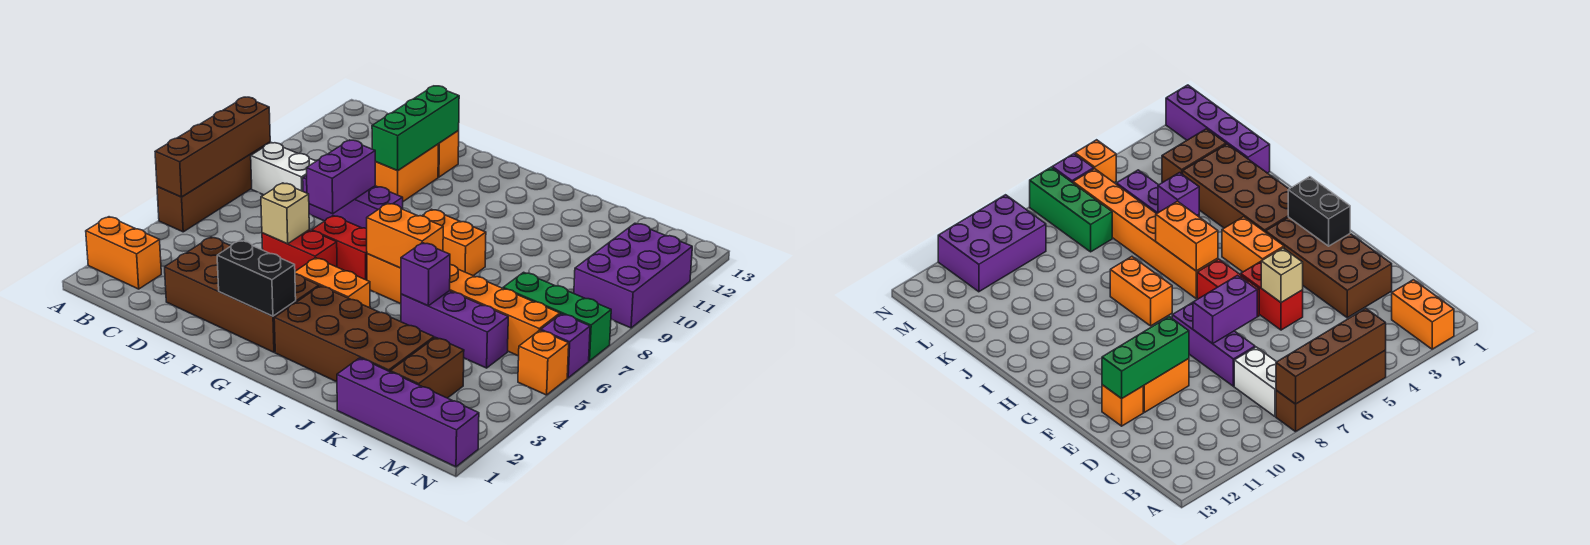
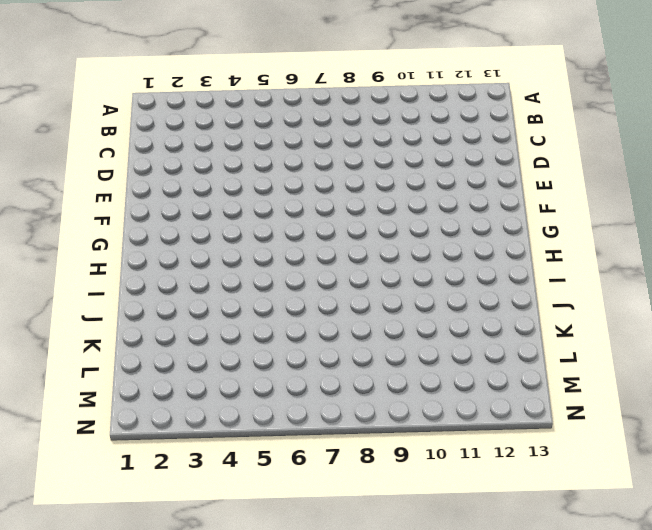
none -> orange 1x2 brick [86,217,161,289]
none -> brown 1x4 brick [157,142,270,232]
none -> white 1x2 brick [251,143,316,195]

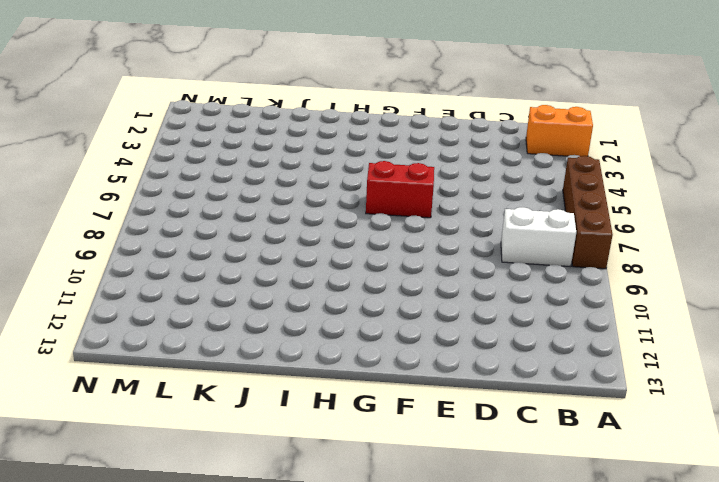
none -> brown 2x4 brick [165,237,319,352]
none -> purple 1x3 brick [303,175,403,229]
none -> red 1x2 brick [262,230,337,271]

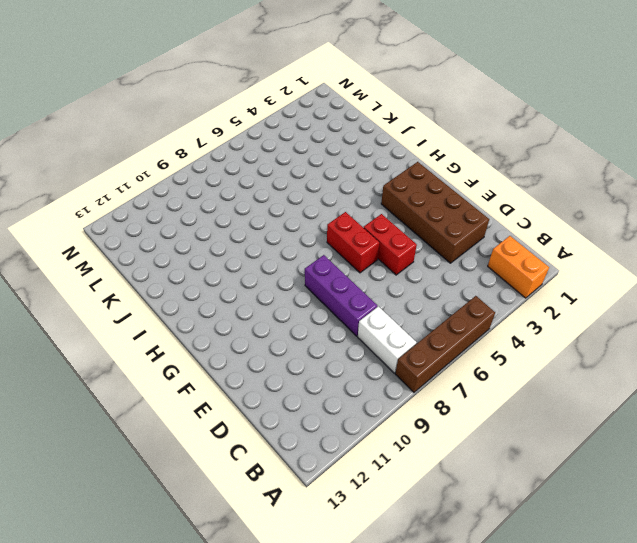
none -> orange 1x2 brick [375,144,438,201]
none -> orange 1x1 brick [438,131,459,177]
none -> orange 1x2 brick [295,258,370,308]

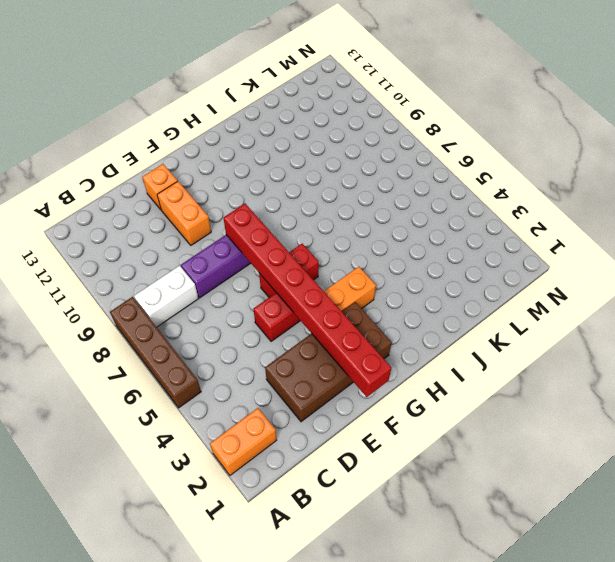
red 1x8 brick [223,204,391,397] -> black 1x2 brick [217,240,296,316]
none -> brown 2x4 brick [274,286,434,382]
none -> orange 1x6 brick [367,254,560,356]
none -> orange 1x2 brick [422,209,486,276]

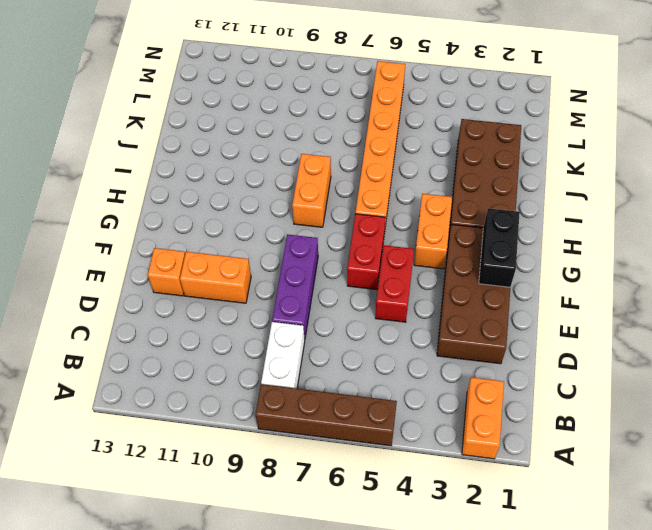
none -> purple 1x3 brick [401,291,508,368]
none -> purple 1x4 brick [337,358,479,467]
none -> brown 1x2 brick [390,337,464,398]

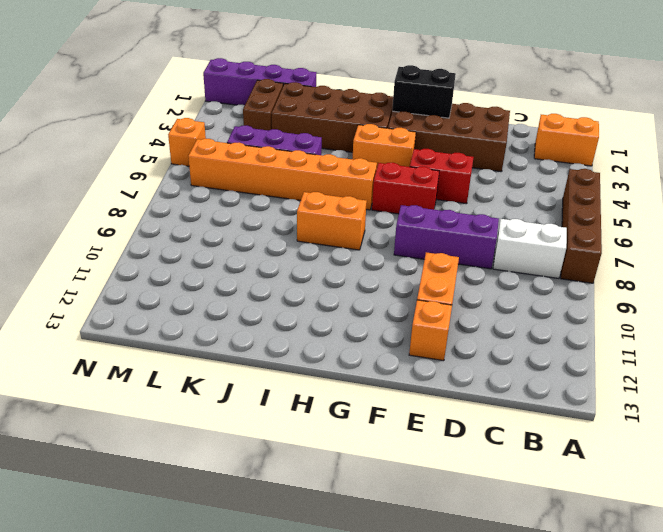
none -> green 1x3 brick [503,272,611,361]
none -> purple 2x3 brick [574,223,692,328]
none -> purple 1x1 brick [541,314,590,378]

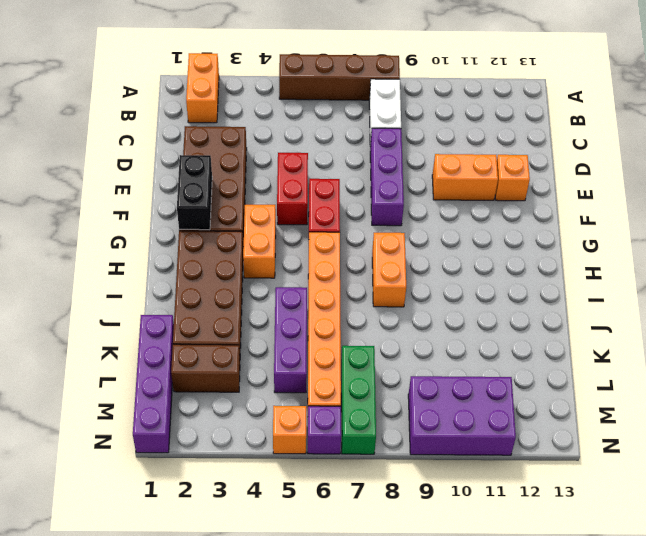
none -> brown 1x4 brick [155,97,270,197]
none -> tan 1x1 brick [261,183,309,244]
none -> purple 1x2 brick [306,140,375,214]

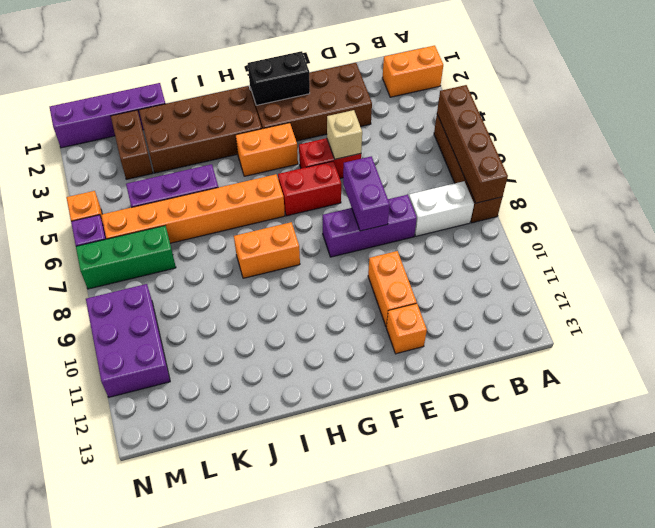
none -> green 1x3 brick [372,86,459,171]
none -> orange 1x2 brick [367,203,443,268]
none -> purple 1x1 brick [401,243,450,306]

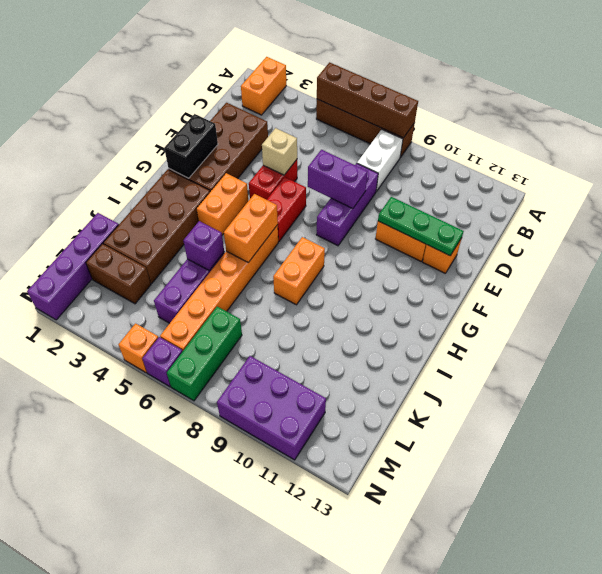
green 1x3 plate [378,197,464,256] -> green 1x3 brick [372,86,459,171]

